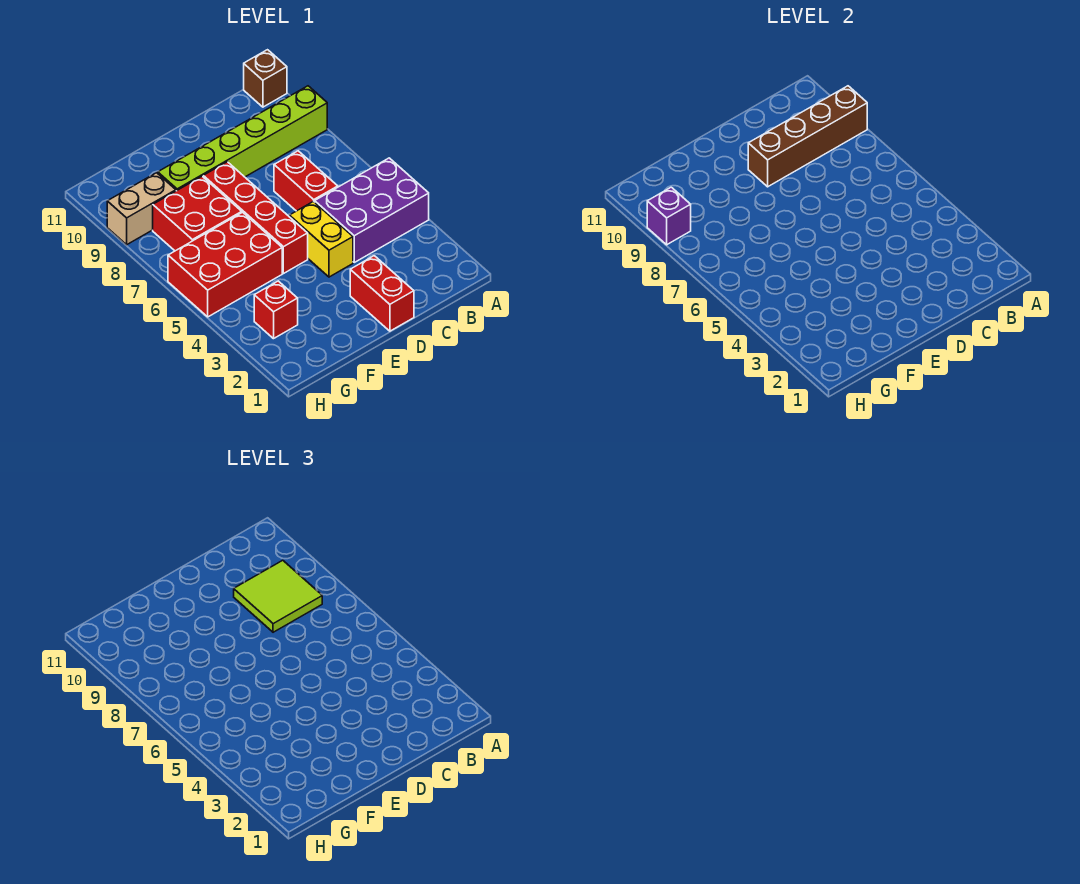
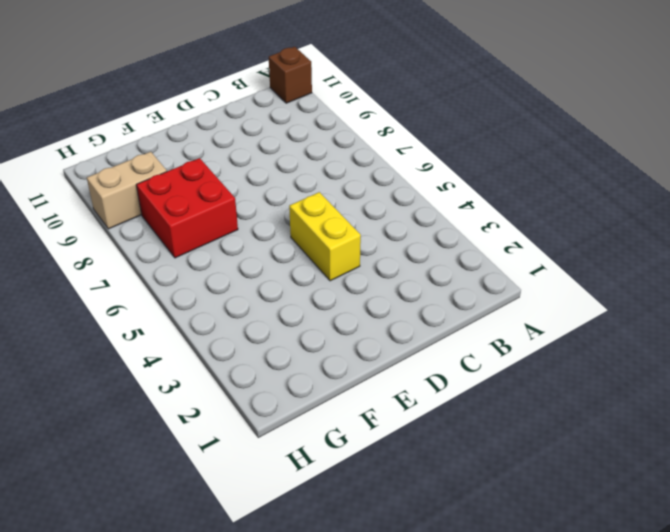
none -> purple 2x3 brick [315,158,429,262]
none -> lime 1x6 brick [158,86,327,191]
none -> red 1x2 brick [274,151,338,211]

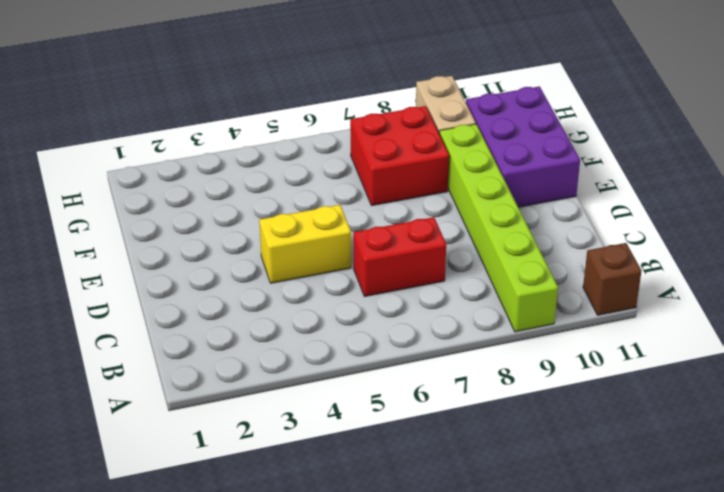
purple 2x3 brick [466,86,580,207] -> purple 2x3 brick moved to [315,158,429,262]
none -> red 1x2 brick [350,256,414,331]
none -> red 1x4 brick [203,162,308,274]
none -> red 2x3 brick [168,212,282,317]

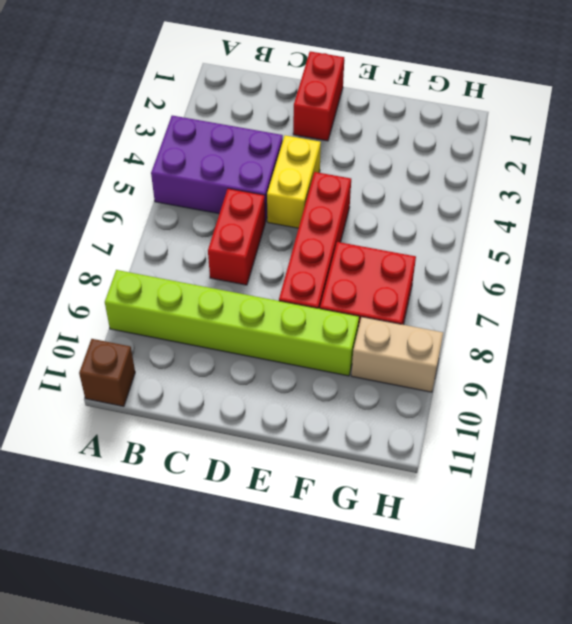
none -> red 2x3 brick [168,212,282,317]
none -> red 1x1 brick [254,281,298,339]
none -> brown 1x4 brick [748,86,867,187]

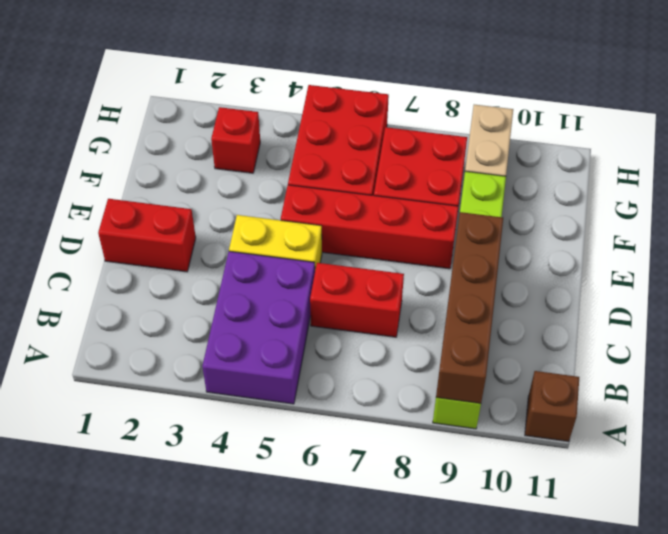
none -> purple 1x1 brick [647,187,691,245]
none -> lime 2x2 tile [234,560,322,632]

